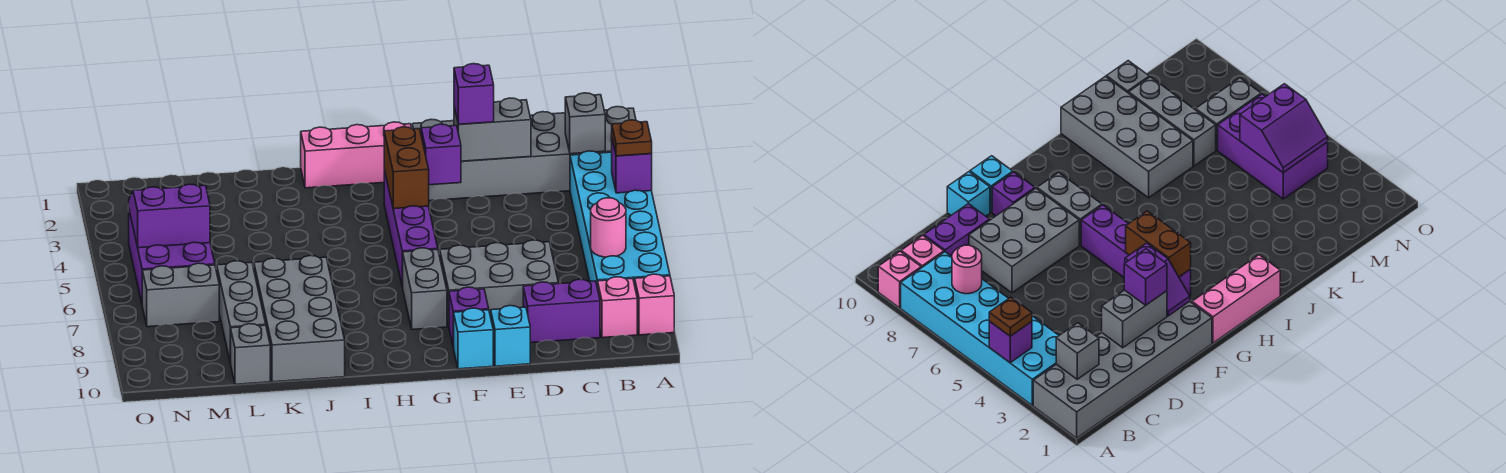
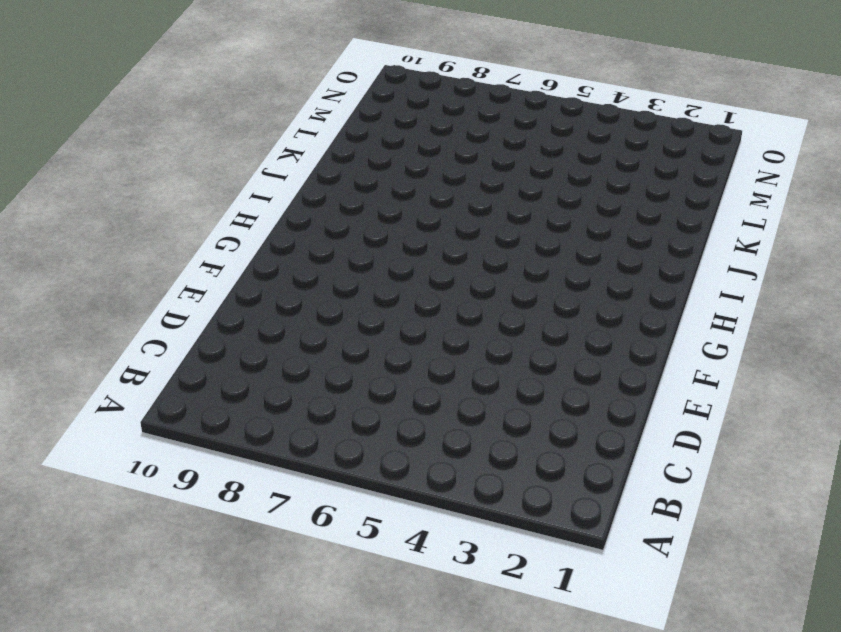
none -> grey 2x6 brick [412,107,636,201]
none -> cyan 2x6 brick [570,151,670,289]
none -> pink 1x1 brick [635,274,674,335]

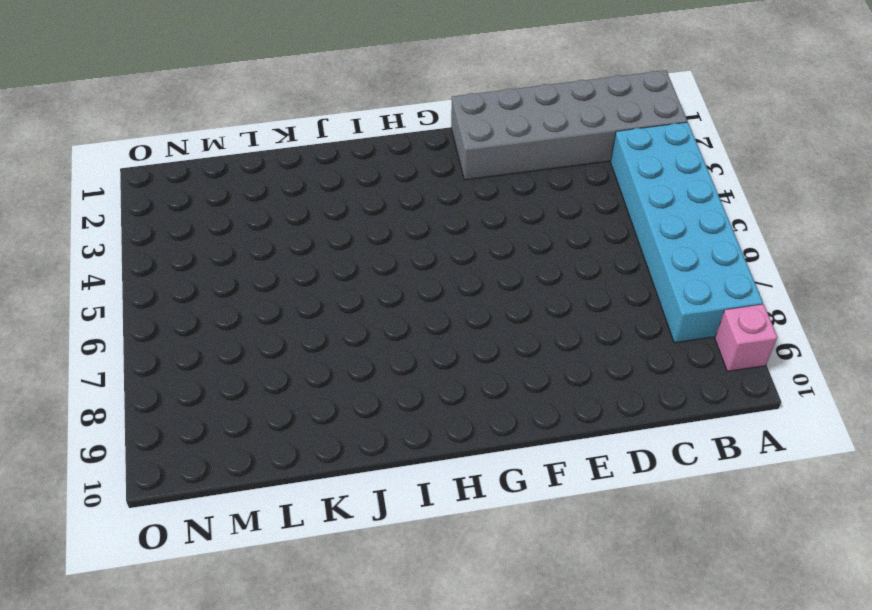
none -> pink 1x1 brick [598,277,637,338]
none -> purple 1x2 brick [523,279,600,343]
none -> grey 2x3 brick [440,240,558,326]

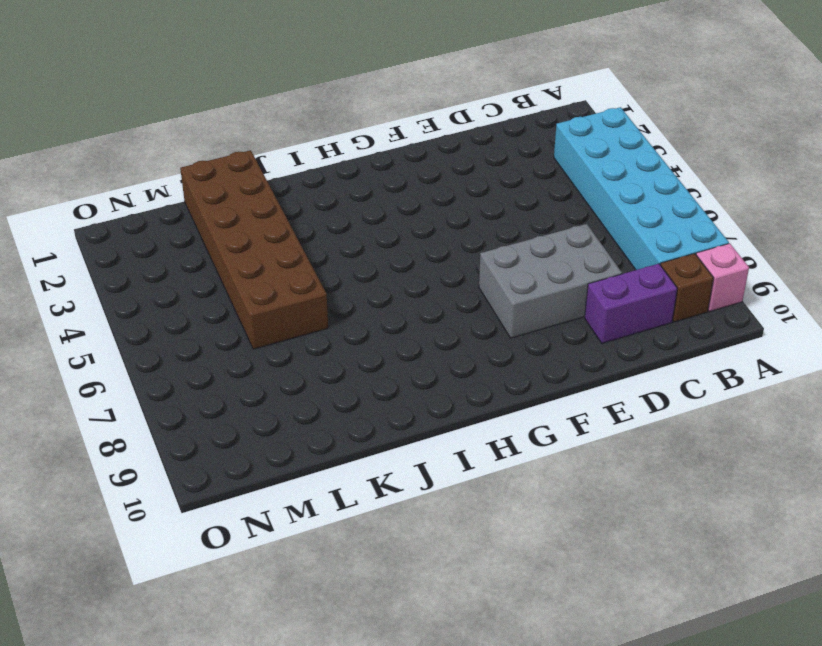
brown 1x1 brick [661,253,713,322] -> pink 1x1 brick [598,277,637,338]
brown 2x6 brick [180,150,328,349] -> none
none -> grey 2x6 brick [412,107,636,201]
none -> cyan 1x1 brick [491,306,530,366]
none -> purple 1x1 brick [449,287,489,348]

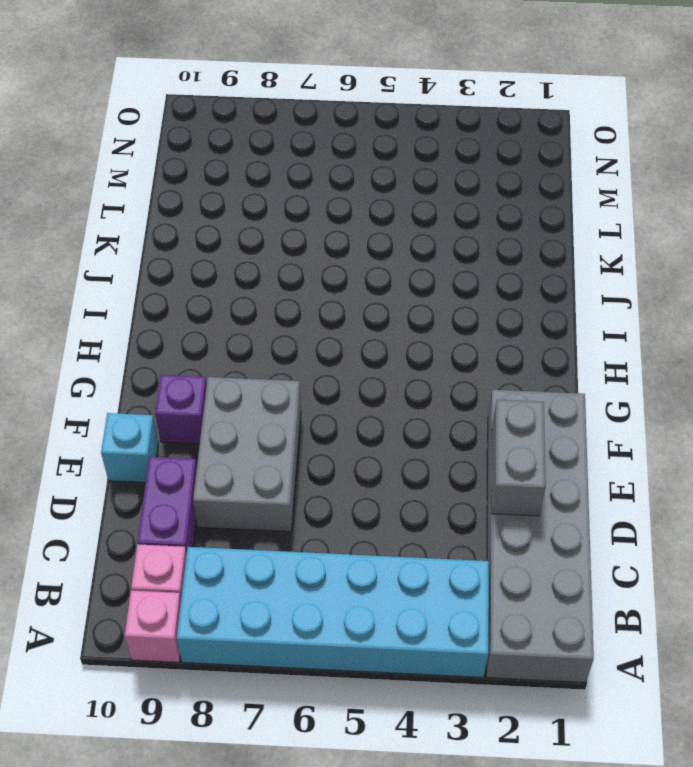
none -> cyan 1x1 brick [454,308,493,369]
none -> pink 1x3 brick [301,122,411,188]
none -> purple 1x4 brick [384,170,438,287]

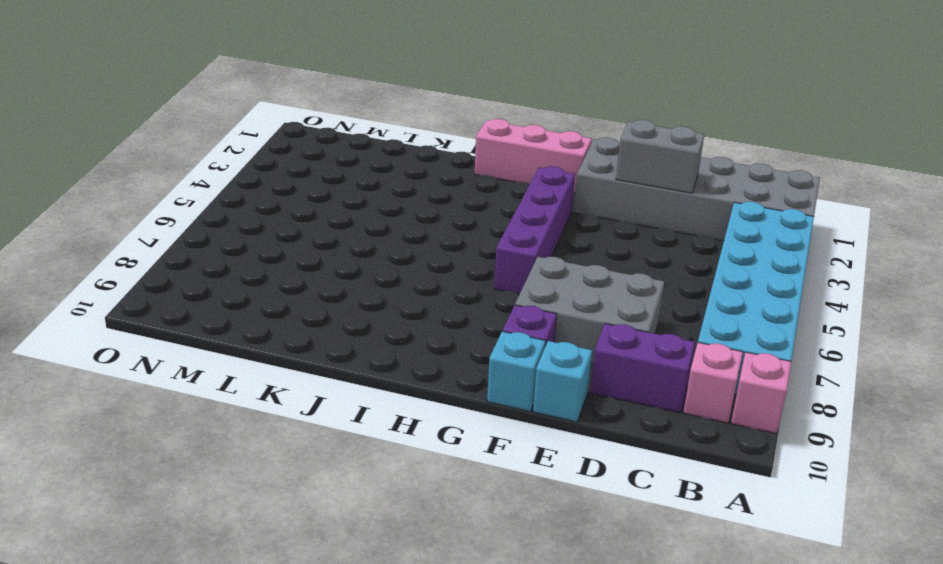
none -> grey 1x2 brick [403,248,447,330]
none -> grey 2x4 brick [254,256,345,382]
none -> grey 1x3 brick [217,261,266,363]

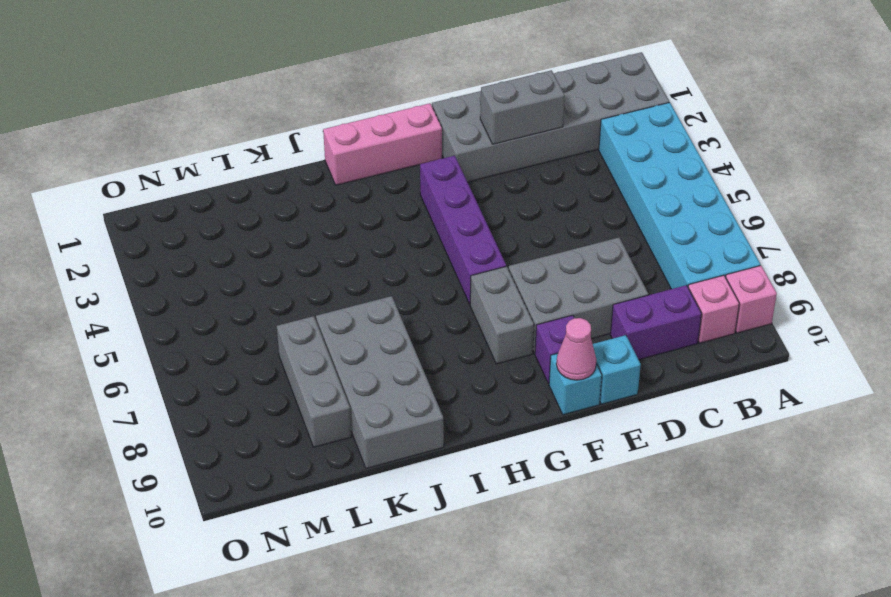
pink 1x1 cone [556,318,596,380] -> none
none -> grey 1x1 brick [231,324,270,384]
none -> purple 2x3 brick [129,211,215,303]
none -> grey 1x2 brick [142,263,219,327]

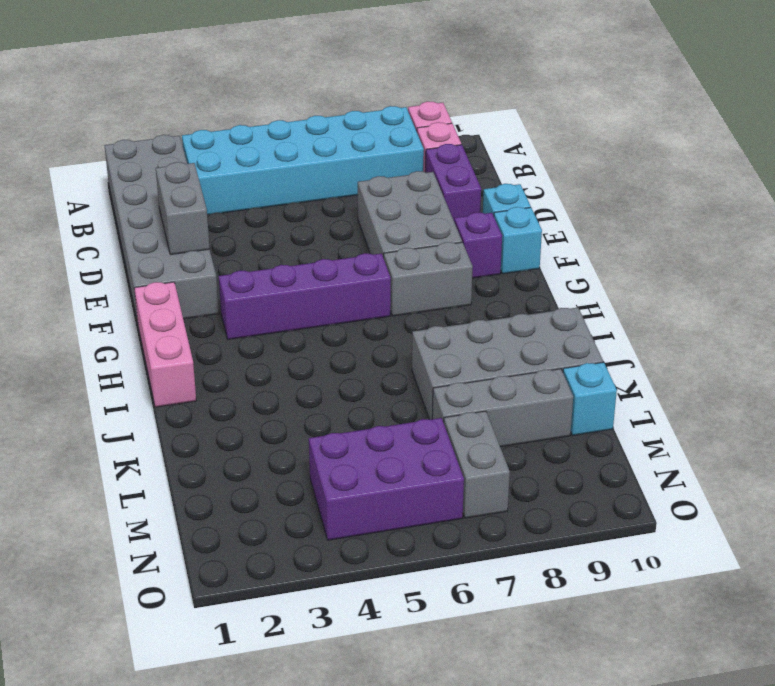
cyan 1x1 brick [563,362,617,435] -> grey 1x1 brick [231,324,270,384]
none -> purple 1x1 brick [612,140,652,193]
none -> grey 1x1 brick [565,93,605,154]
none -> pink 1x1 round brick [591,198,626,257]

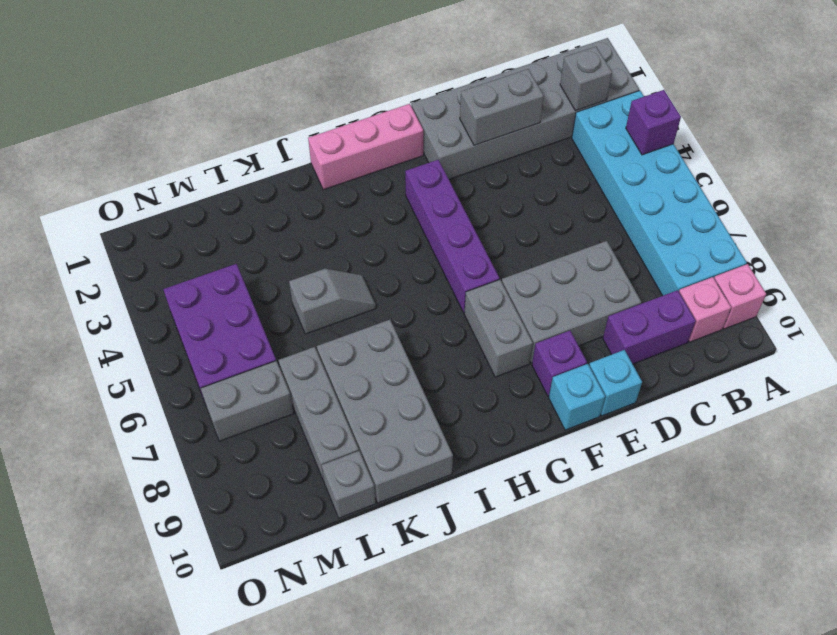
grey 1x2 slope [289,269,376,334] -> none
none -> pink 1x1 round brick [591,198,626,257]
none -> purple 1x2 slope [420,124,461,185]
none -> brown 1x2 brick [384,127,429,209]

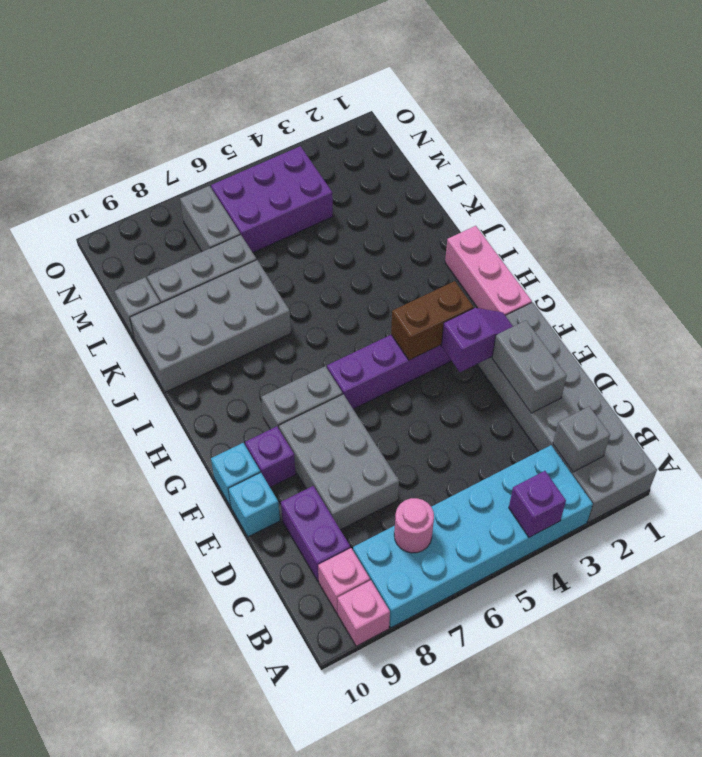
none -> purple 2x2 slope [128,184,210,248]
none -> brown 1x1 plate [611,120,652,156]
none -> purple 1x1 brick [454,64,494,124]

